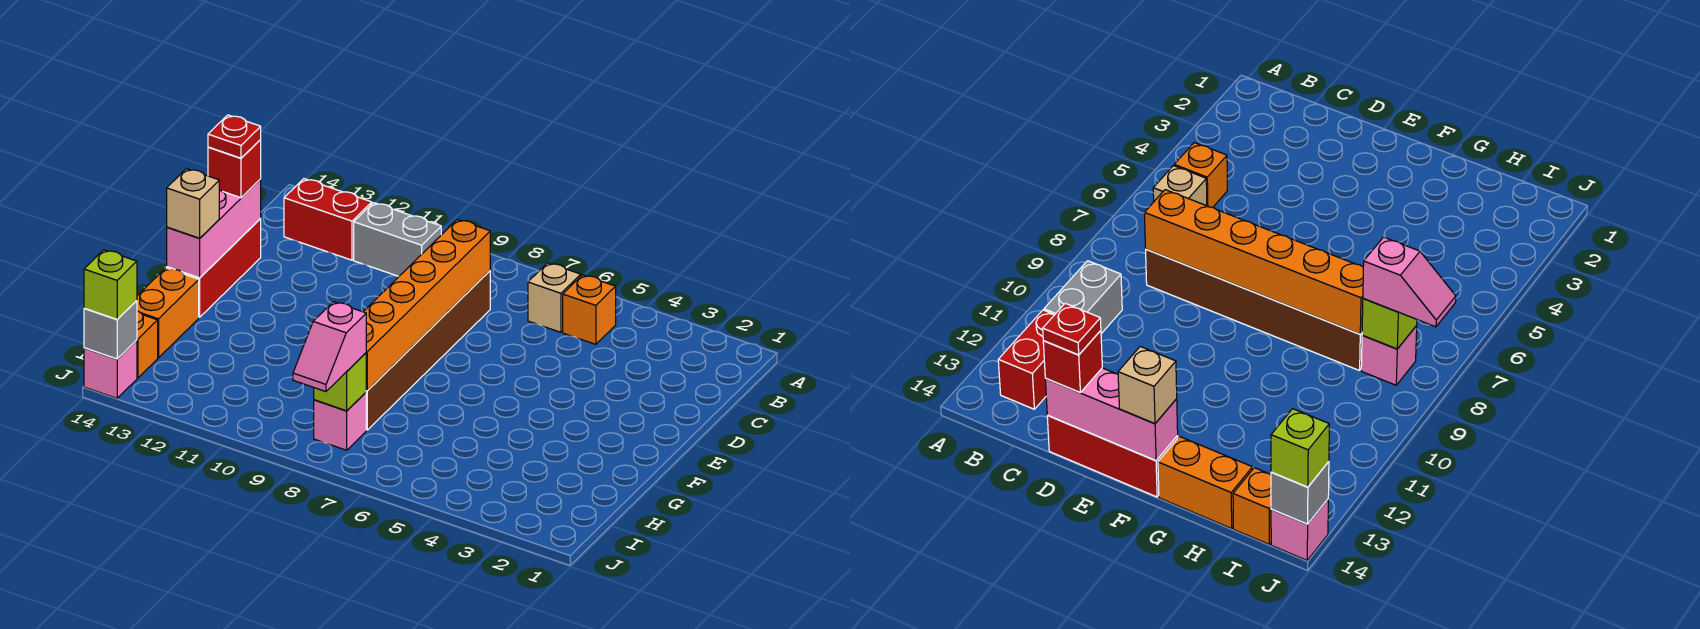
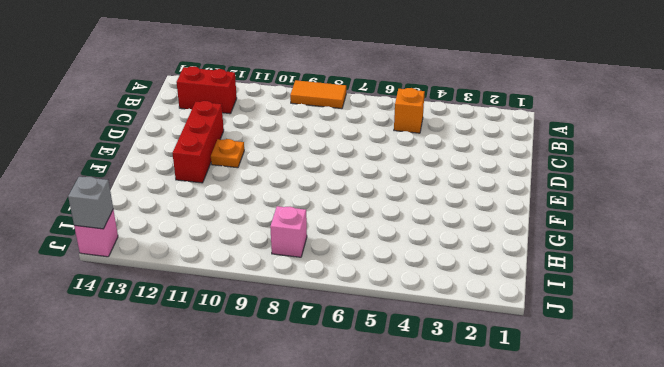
orange 1x2 tile [290,80,346,109] -> none
red 1x3 brick [173,101,224,183] -> red 1x3 brick moved to [167,219,261,317]
orange 1x1 plate [211,139,244,168] -> none
none -> tan 1x1 brick [528,263,581,332]
none -> grey 1x2 brick [354,203,441,276]
none -> brown 1x6 brick [366,271,490,430]

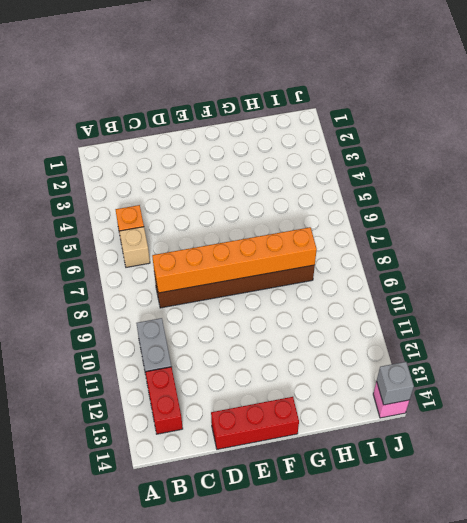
none -> orange 1x2 brick [137,268,199,358]
none -> pink 1x1 brick [314,393,366,450]
none -> orange 1x1 brick [137,311,158,378]

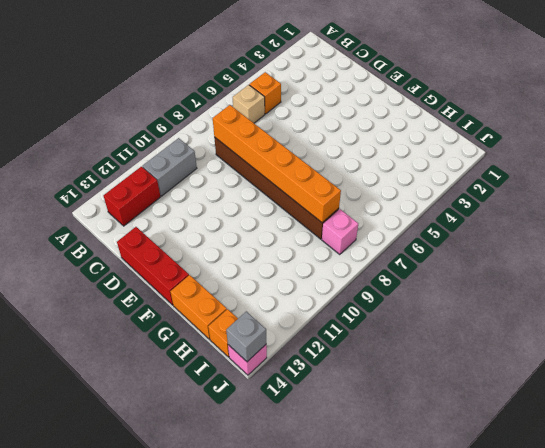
none -> pink 1x3 brick [167,179,261,278]
none -> lime 1x1 brick [314,353,366,411]
none -> red 1x1 brick [208,140,261,198]

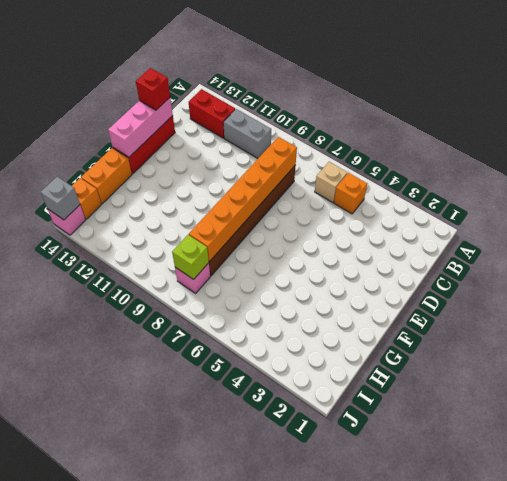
none -> tan 1x1 brick [167,169,219,238]
none -> pink 1x2 slope [293,302,366,392]
none -> lime 1x1 brick [84,250,137,319]

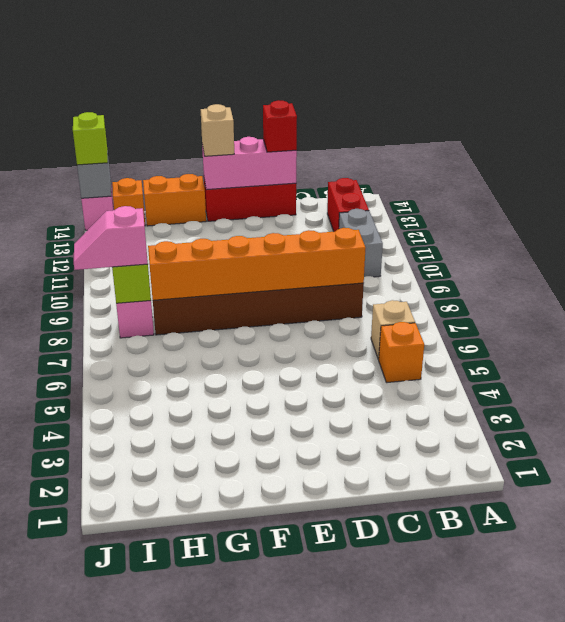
none -> red 1x1 plate [208,115,261,158]

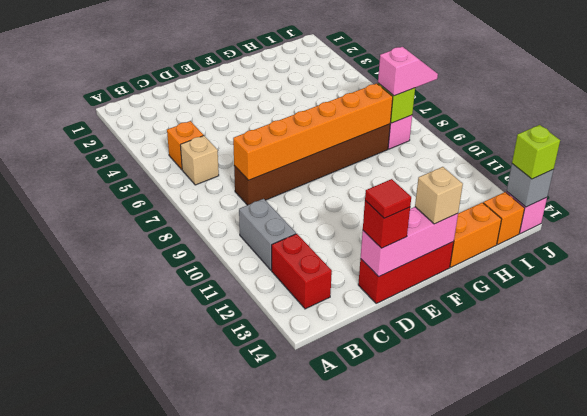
red 1x1 tile [365,179,411,218] -> red 1x1 plate [208,115,261,158]

